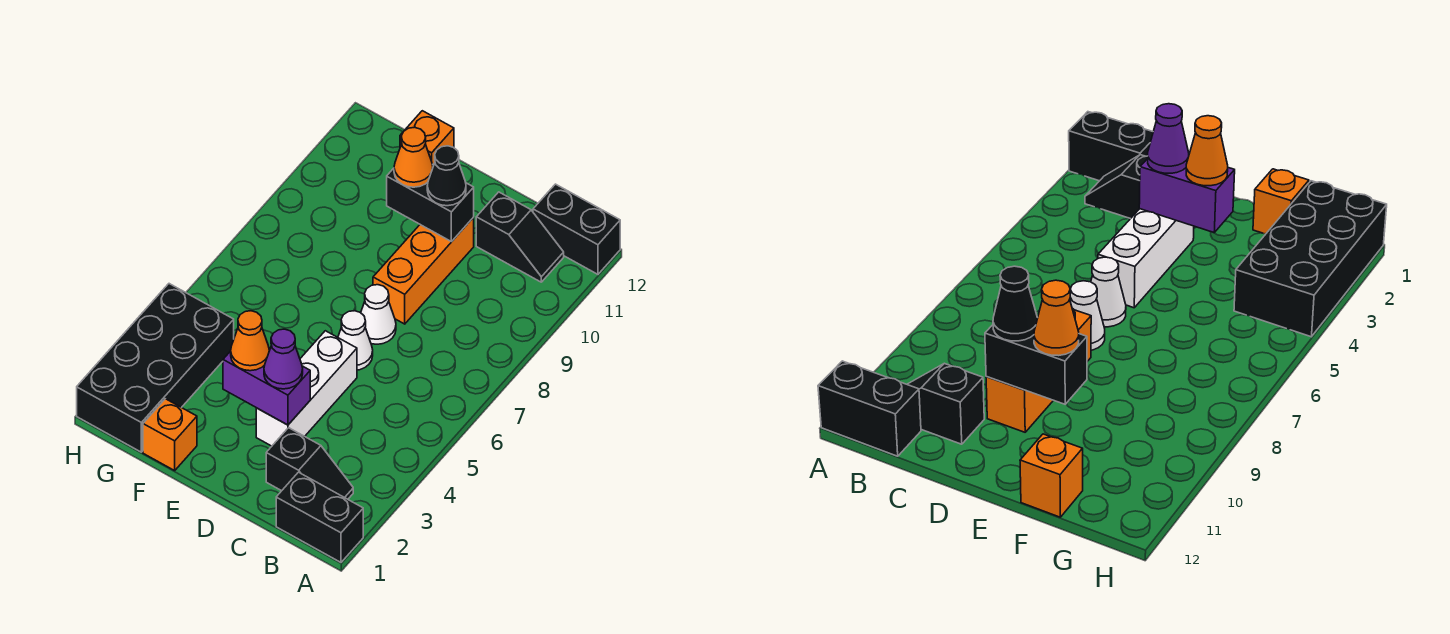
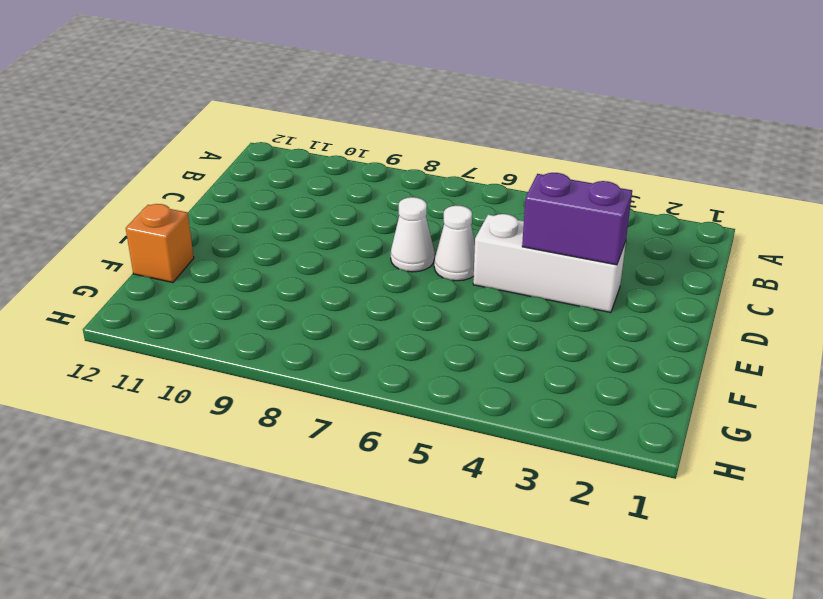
purple 1x2 brick [522,173,632,265] -> purple 1x2 brick turned to [223,348,310,425]
none -> black 1x2 brick [276,472,363,562]
none -> black 1x2 brick [533,184,620,274]
none -> black 1x2 slope [266,428,353,499]

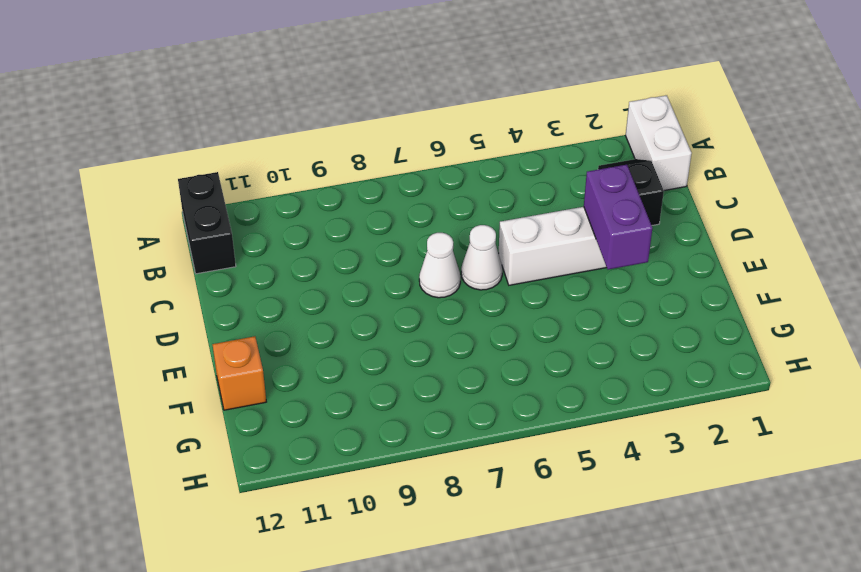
white 1x2 brick [626,95,692,190] -> black 1x2 brick [276,472,363,562]
none -> black 1x2 slope [476,192,564,282]
none -> orange 1x3 brick [373,217,474,324]
none -> orange 1x1 brick [143,399,197,471]

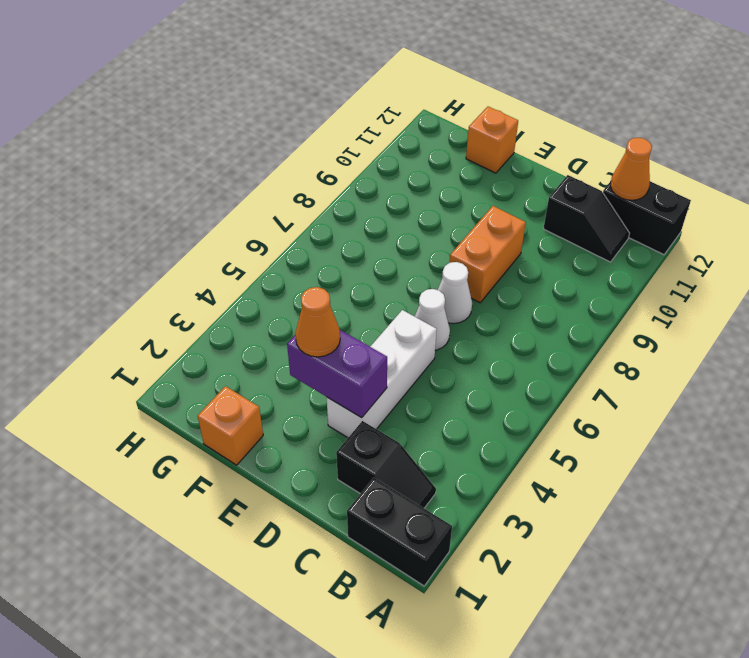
orange 1x1 cone [610,138,652,200] -> orange 1x1 cone moved to [394,127,433,187]
orange 1x2 brick [450,206,526,303] -> orange 1x3 brick [373,217,474,324]
none -> black 2x4 brick [77,284,234,452]
none -> black 1x2 brick [387,164,474,242]
none -> purple 1x1 cone [264,329,303,389]

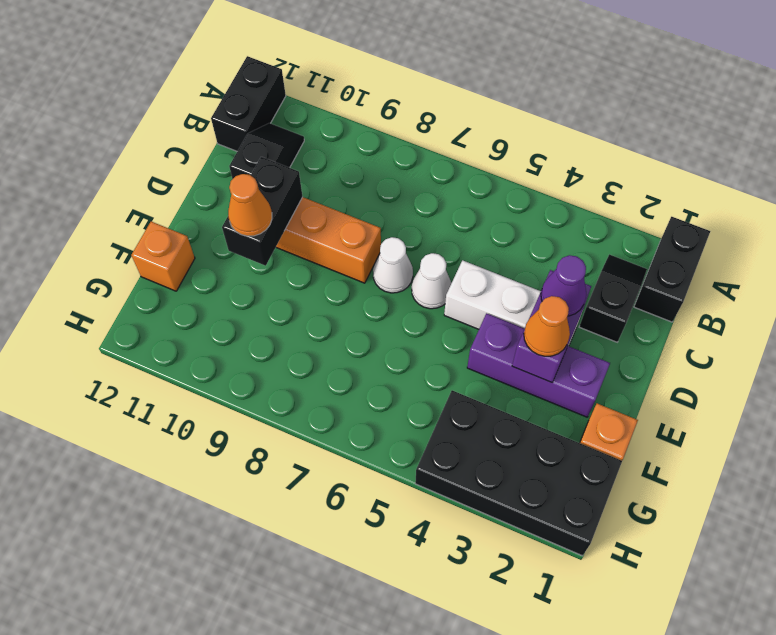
purple 1x3 brick [467,313,610,417] -> none
none -> black 1x1 cone [427,146,466,206]

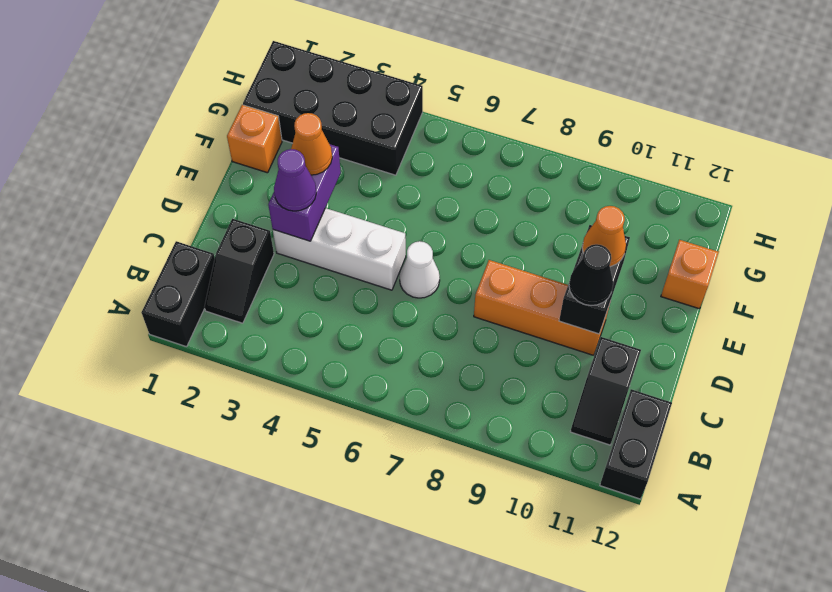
none -> white 1x1 cone [361,285,396,344]

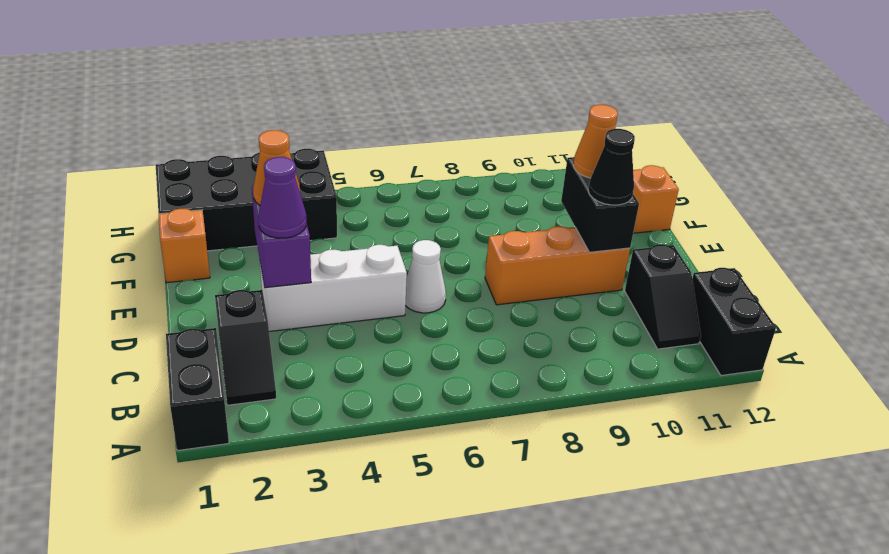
none -> white 1x1 cone [361,285,396,344]

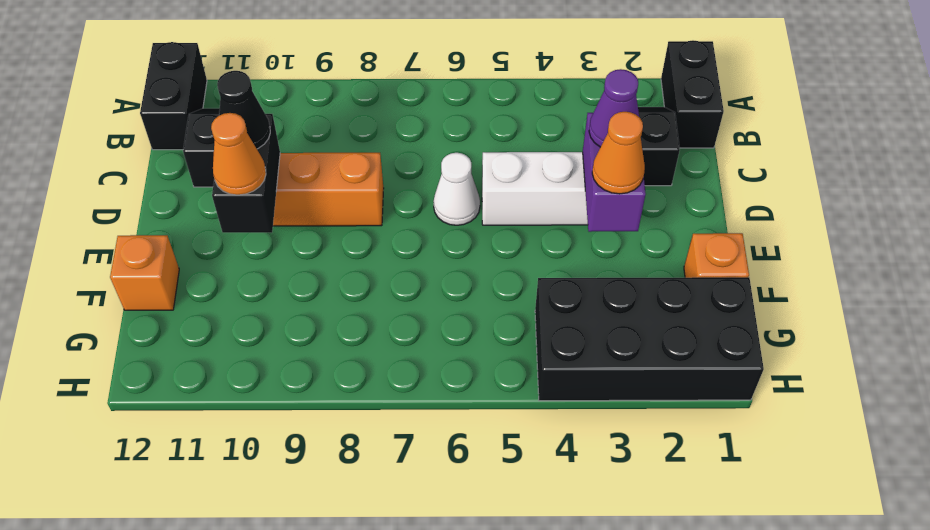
none -> white 1x1 cone [361,285,396,344]

